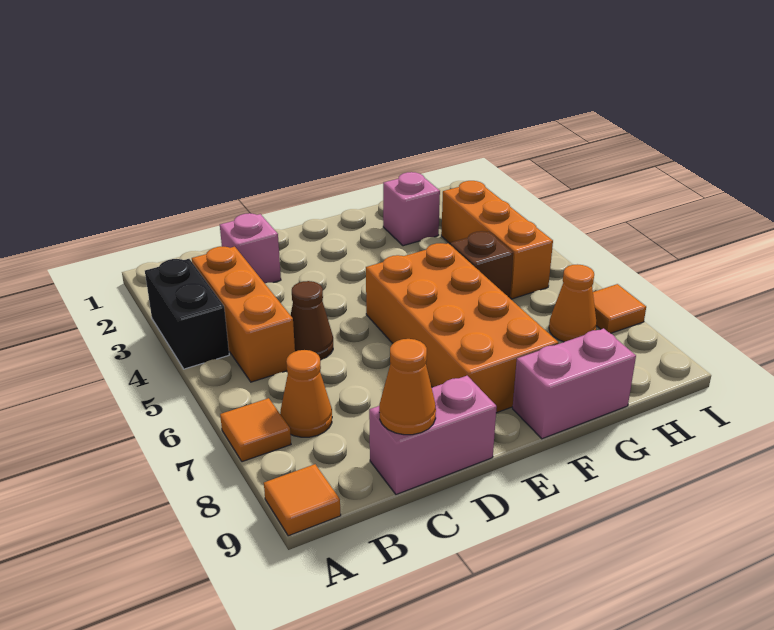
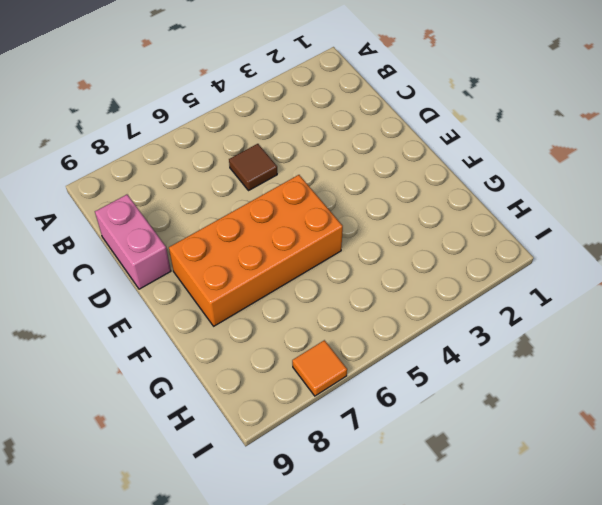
brown 1x1 tile [229,144,277,191] -> brown 1x1 cone [291,281,333,360]
none -> black 1x2 brick [145,259,229,369]
none -> orange 1x1 tile [220,398,291,462]
none -> orange 1x1 tile [264,464,341,536]

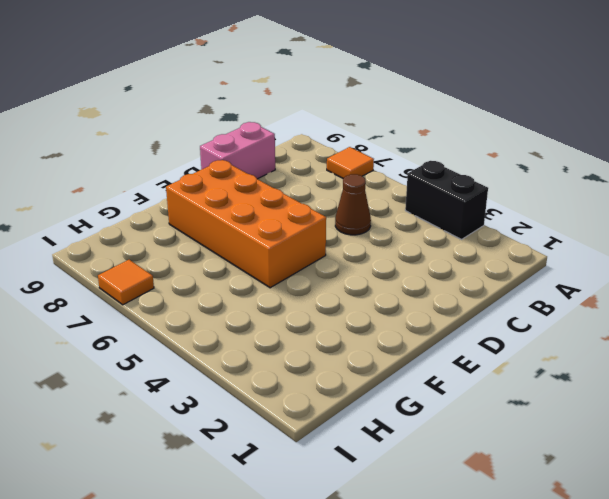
none -> orange 1x1 tile [264,464,341,536]
none -> orange 1x3 brick [192,247,295,382]
none -> orange 1x1 cone [280,350,332,437]

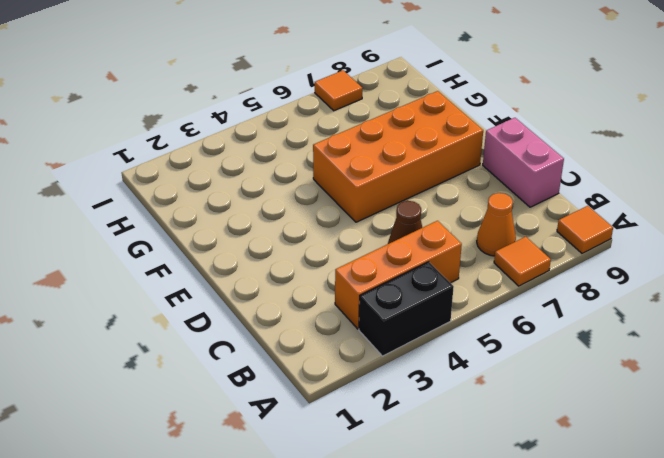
none -> pink 1x1 brick [220,213,281,283]
none -> pink 1x2 brick [513,328,636,439]
none -> pink 1x1 brick [383,172,440,246]

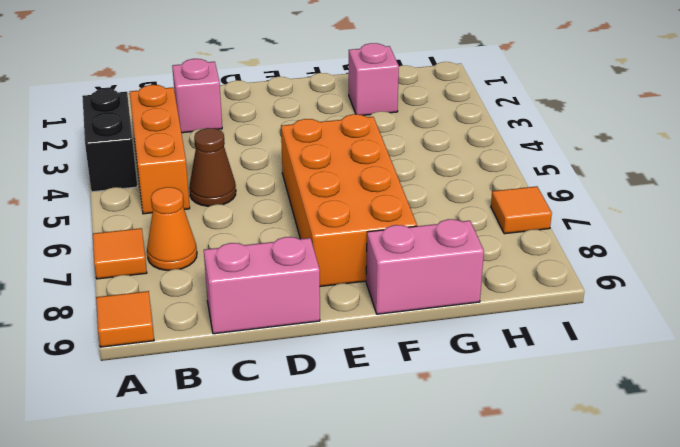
none -> brown 1x1 brick [450,231,513,298]
none -> orange 1x3 brick [441,181,553,299]
none -> orange 1x1 cone [549,264,597,342]

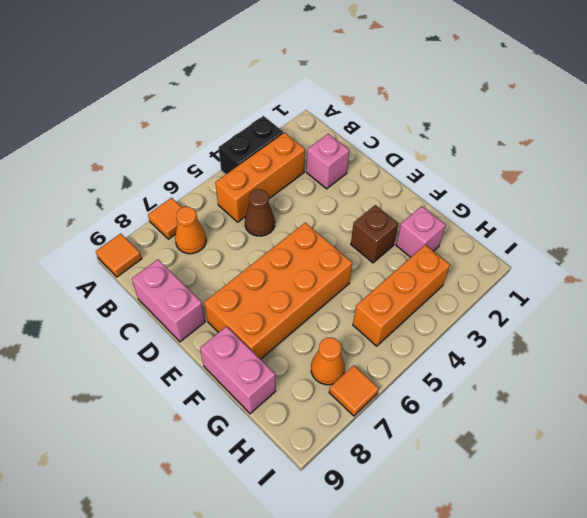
brown 1x1 brick [351,205,399,263] -> brown 1x1 brick moved to [450,231,513,298]
none -> orange 1x1 cone [379,339,436,435]

